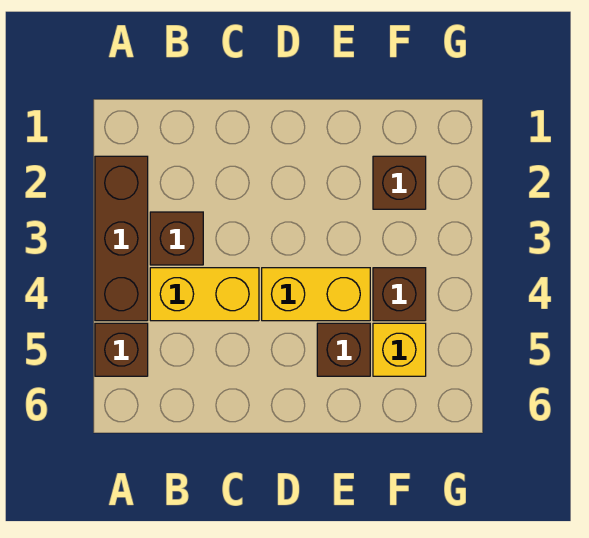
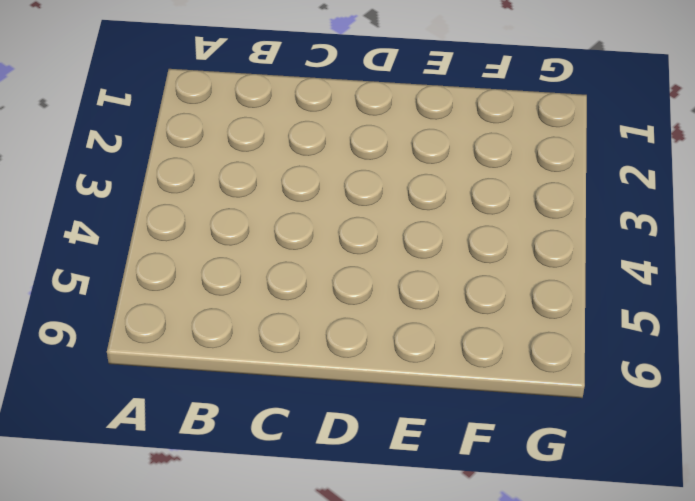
none -> brown 1x3 brick [95,156,148,321]
none -> brown 1x1 brick [95,323,148,376]

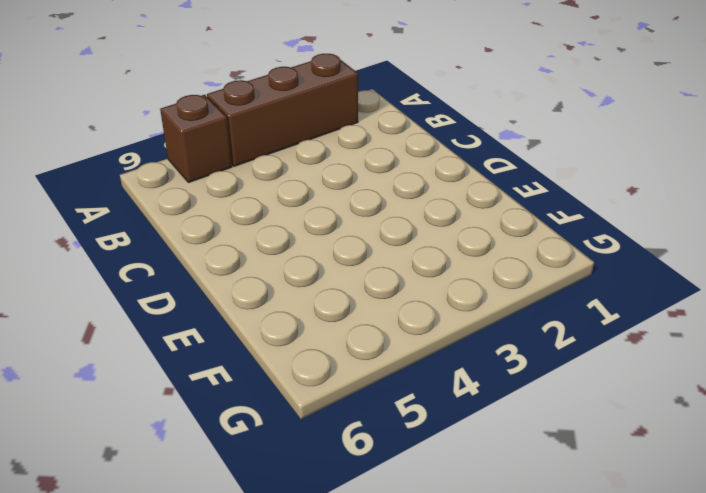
none -> brown 1x1 brick [150,212,203,265]
none -> yellow 1x2 brick [150,268,259,321]

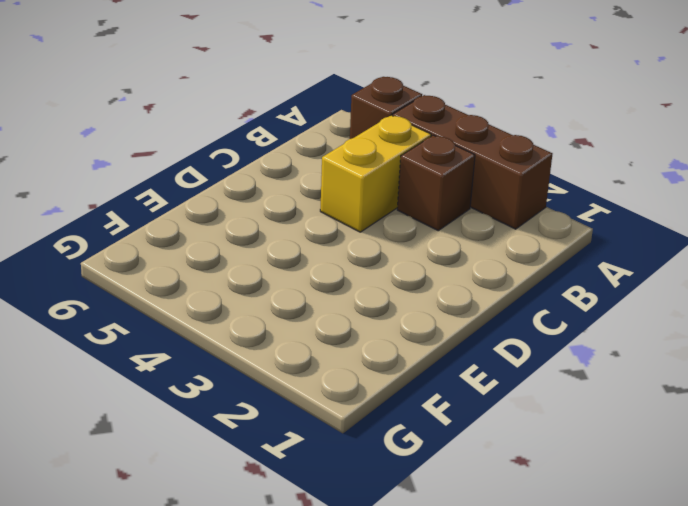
none -> yellow 1x2 brick [262,268,370,321]
none -> brown 1x1 brick [317,323,370,376]

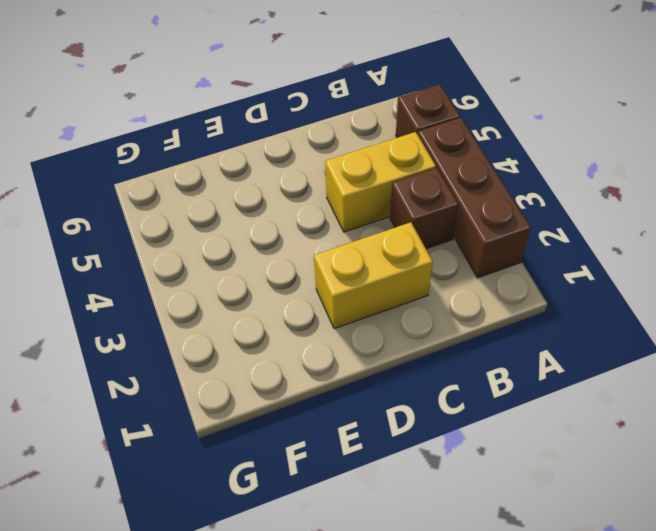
yellow 1x2 brick [314,222,433,329] -> yellow 1x2 brick moved to [262,268,370,321]
none -> brown 1x1 brick [317,323,370,376]
none -> brown 1x1 brick [373,156,426,209]

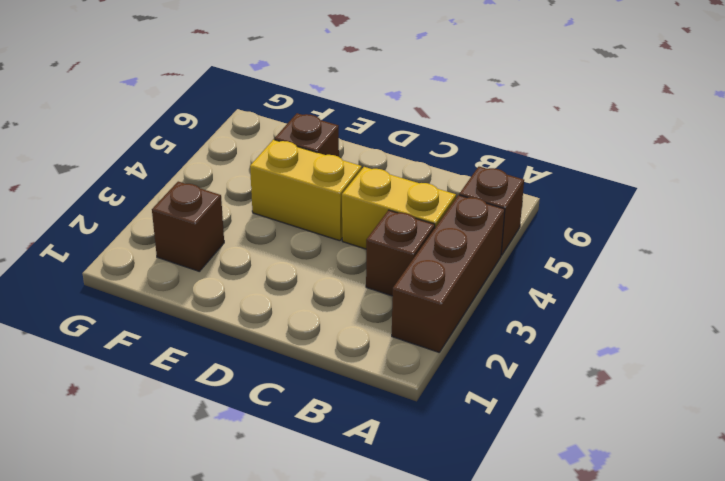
none -> brown 1x1 brick [373,268,426,321]
none -> yellow 1x1 brick [373,323,426,376]

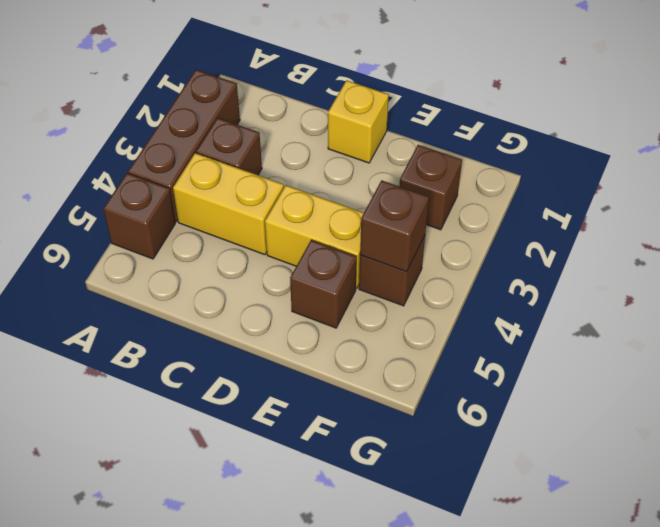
yellow 1x1 brick [328,80,389,163] -> yellow 1x1 brick moved to [373,323,426,376]
brown 1x1 brick [360,180,429,272] -> none

